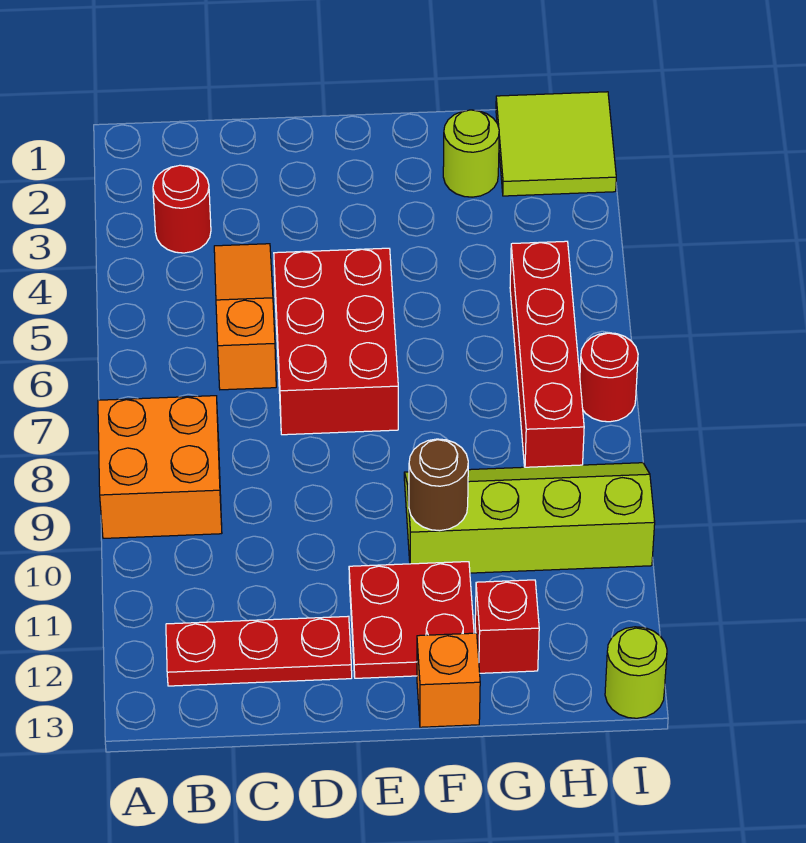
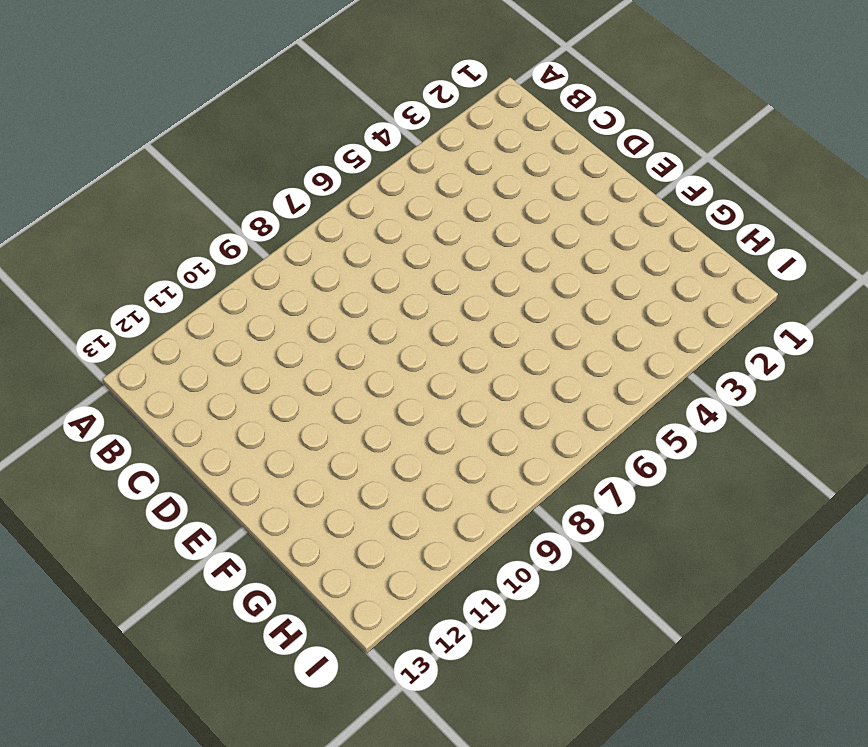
none -> orange 2x2 brick [98,396,222,538]
none -> red 1x1 round brick [153,165,211,253]
none -> red 1x3 plate [166,616,352,686]

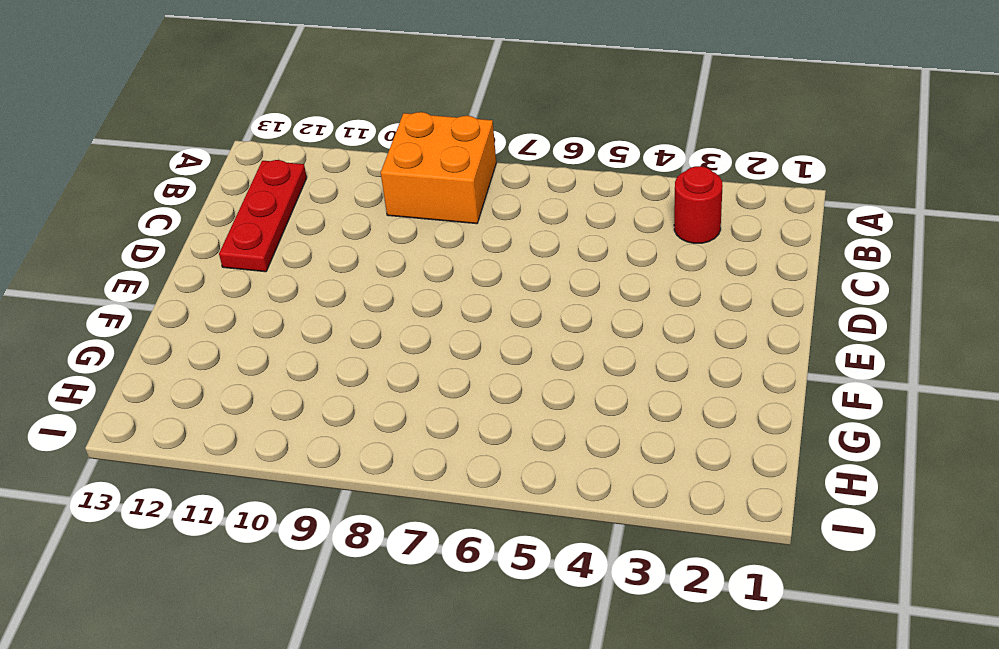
none -> orange 1x3 slope [214,244,276,390]
none -> red 2x3 brick [274,248,398,435]
none -> red 2x2 plate [349,562,474,678]

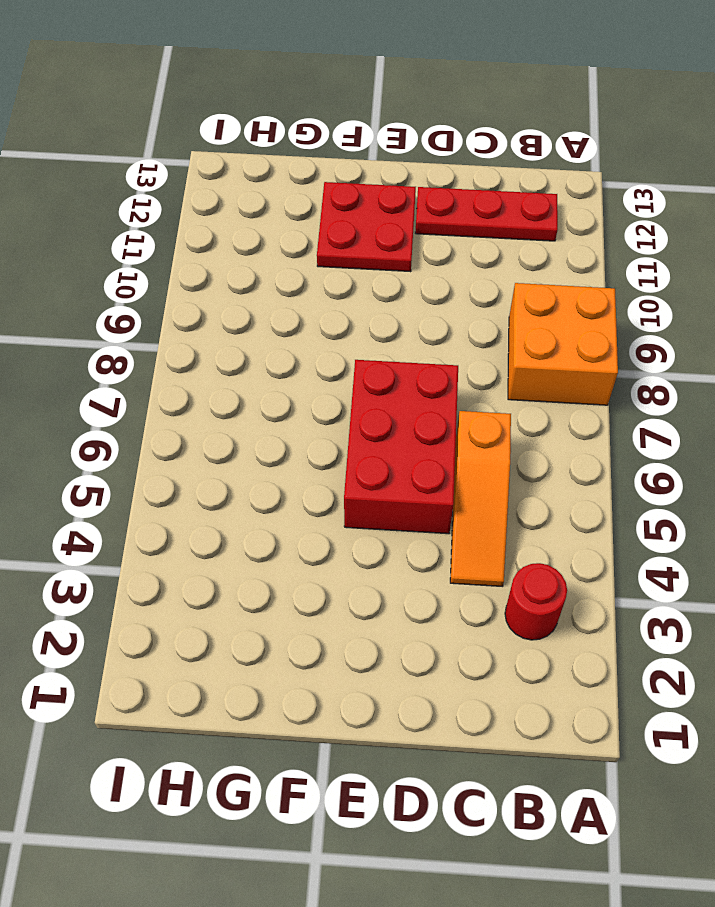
none -> lime 2x4 slope [404,463,655,573]
none -> orange 1x1 brick [417,633,480,727]
none -> lime 1x1 round brick [443,110,499,197]

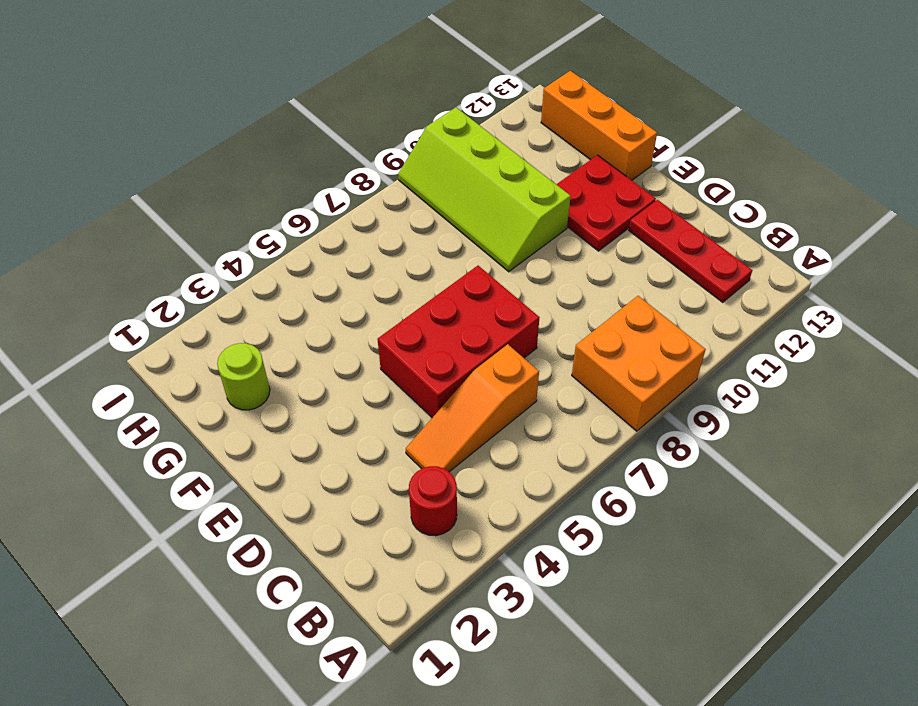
orange 1x3 brick [541,71,657,180] -> orange 1x1 brick [417,633,480,727]
none -> red 1x1 brick [475,580,539,673]
none -> lime 2x2 tile [496,92,616,196]
none -> red 1x4 brick [510,241,584,467]

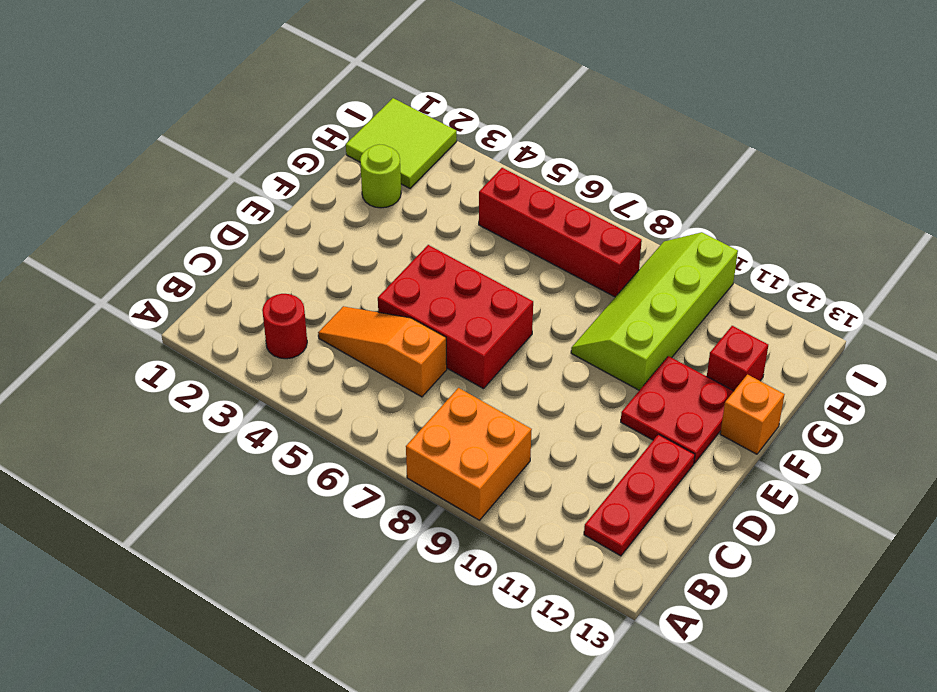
none -> red 1x1 round brick [580,333,638,422]
none -> lime 1x1 round brick [605,627,667,718]
none -> brown 1x1 round brick [409,439,468,531]

